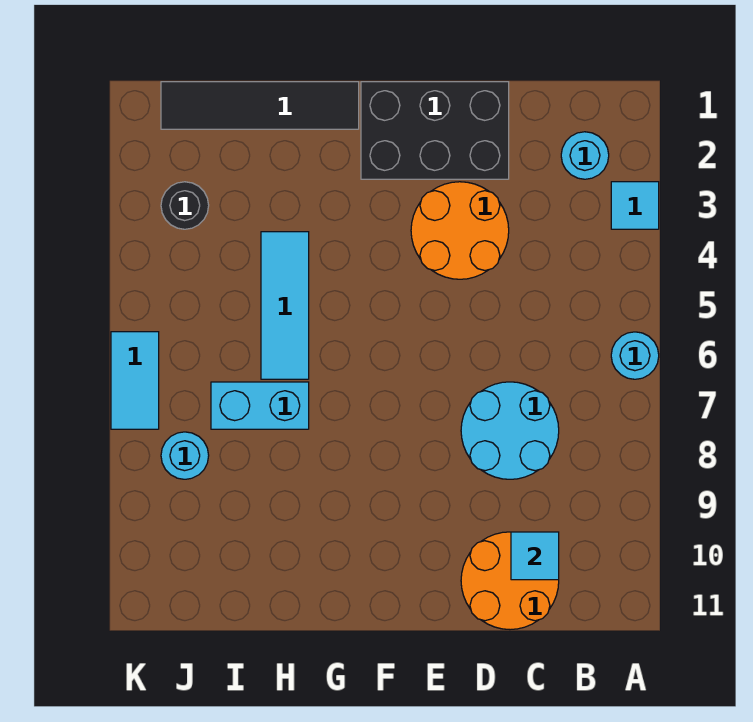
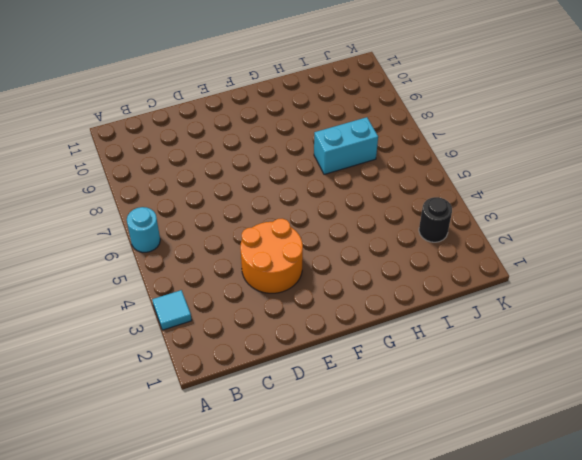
none -> cyan 1x1 round brick [561,132,609,179]
none -> cyan 2x2 round brick [461,382,559,479]
none -> orange 2x2 round brick [461,532,559,630]

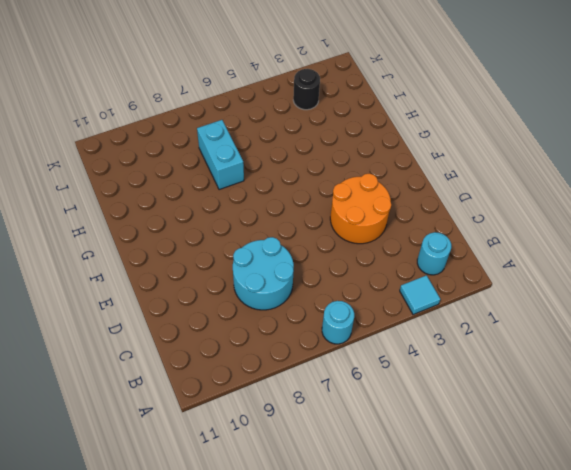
none -> orange 2x2 round brick [461,532,559,630]
none -> black 2x3 brick [361,82,509,179]
none -> black 1x4 tile [161,82,359,129]

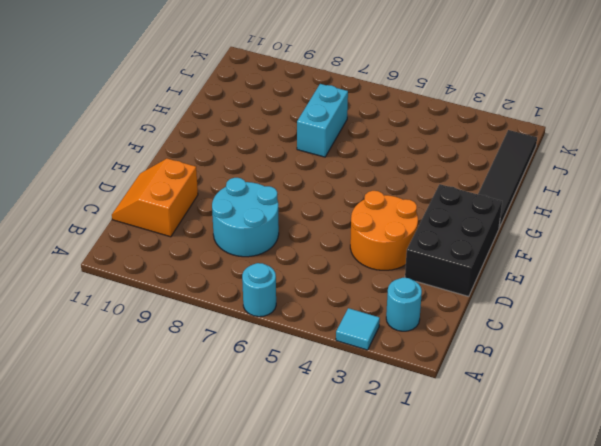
orange 2x2 slope [112,159,198,237] -> orange 2x2 round brick [461,532,559,630]
none -> cyan 1x3 tile [261,232,309,379]
none -> black 1x1 round brick [161,182,209,229]
none -> cyan 1x1 round brick [161,432,209,479]

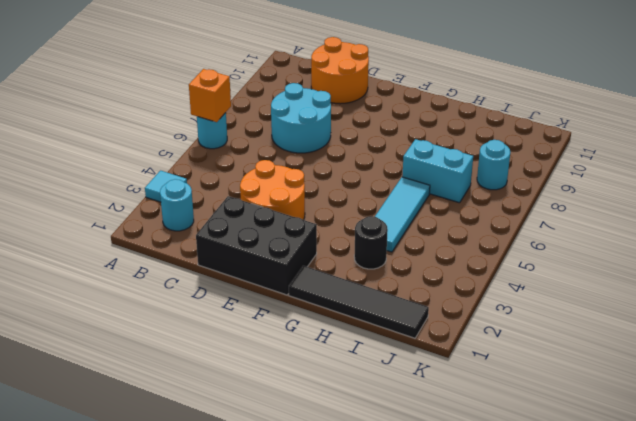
orange 1x1 brick [189,69,231,122] -> none
black 1x1 round brick [354,216,388,269] -> black 1x1 round brick moved to [161,182,209,229]
none -> cyan 1x2 tile [111,332,159,429]
none -> cyan 1x1 tile [511,532,559,580]

